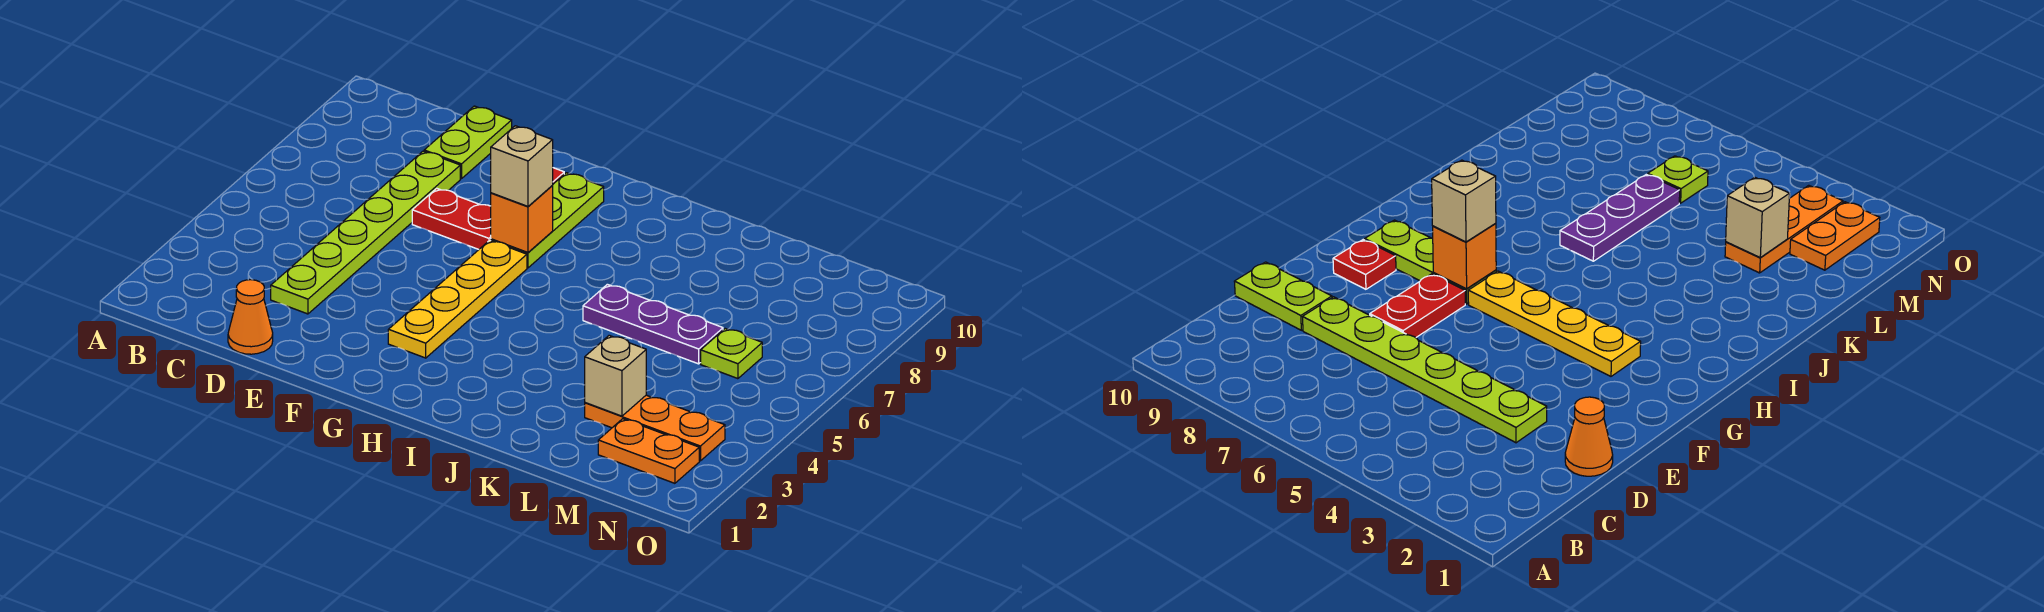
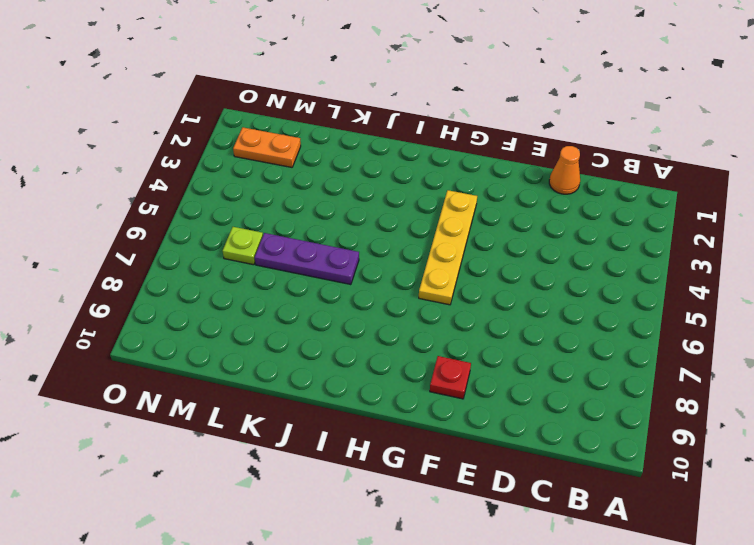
none -> lime 1x6 plate [271,151,460,314]
none -> lime 1x2 plate [424,106,512,179]
none -> red 1x2 plate [412,188,491,249]

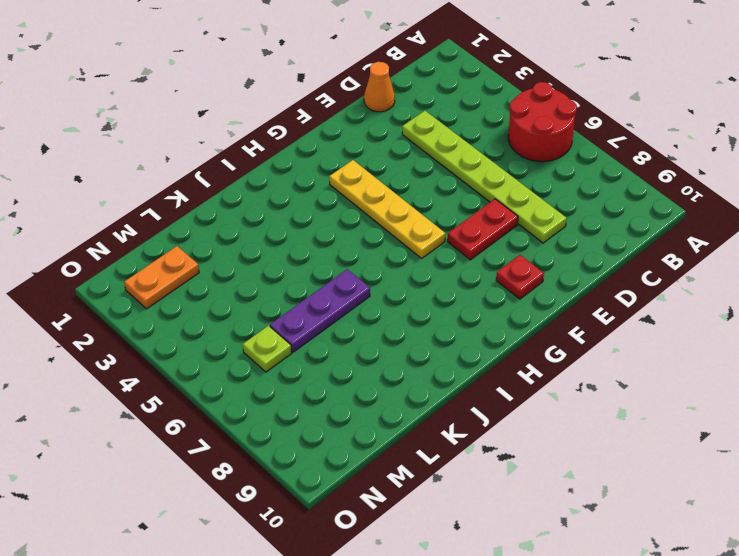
red 2x2 round brick [508,82,577,162] -> none
none -> lime 1x2 plate [424,106,512,179]
none -> lime 1x3 plate [491,173,604,268]
none -> orange 1x3 plate [585,395,725,461]

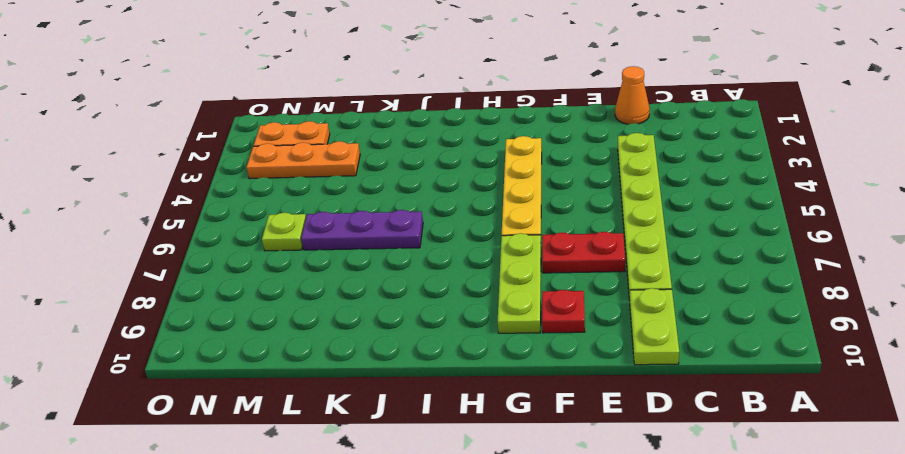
none -> orange 1x1 brick [491,186,553,252]
none -> tan 1x1 brick [585,335,646,416]
none -> tan 1x1 brick [491,126,553,206]

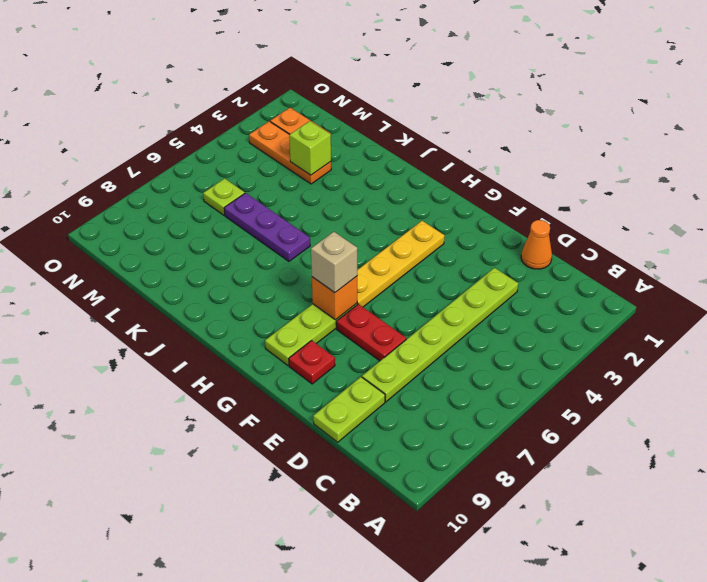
lime 1x1 brick [289,121,331,175] -> tan 1x1 brick [585,335,646,416]

